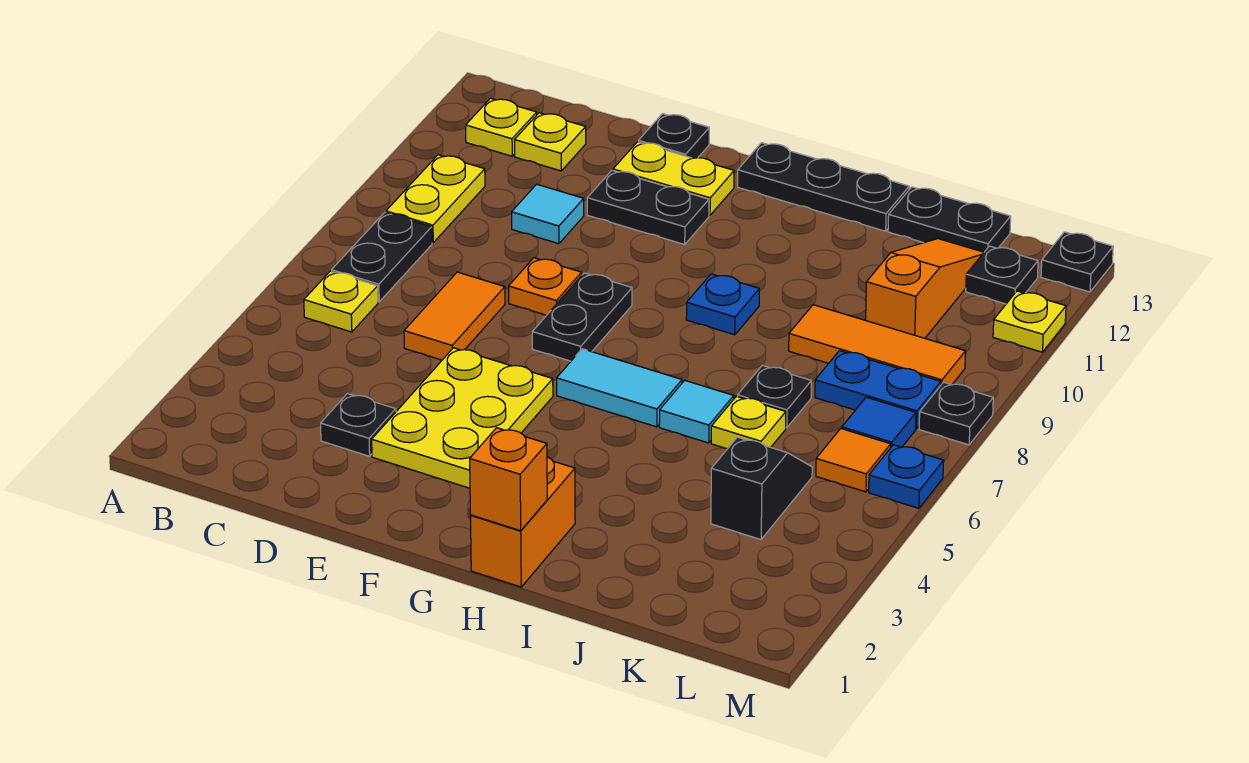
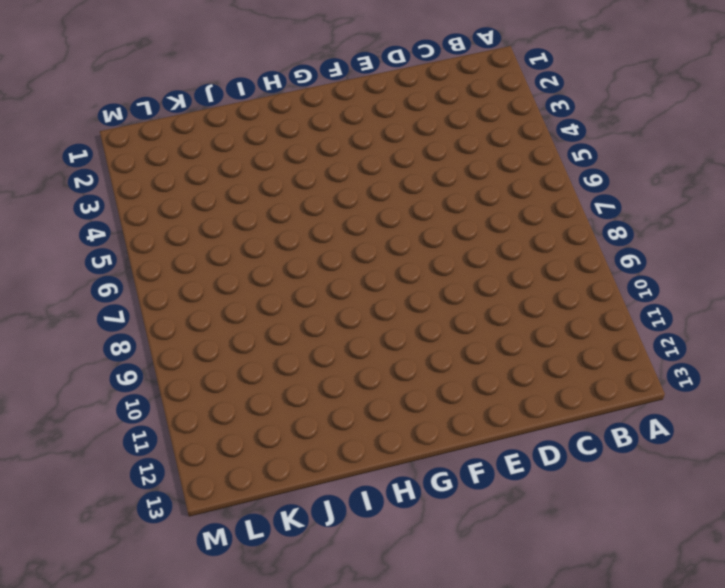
none -> yellow 1x1 plate [304,271,378,332]
none -> black 1x2 plate [332,213,432,302]
none -> yellow 1x2 plate [386,155,485,243]
none -> yellow 1x1 plate [466,98,537,156]

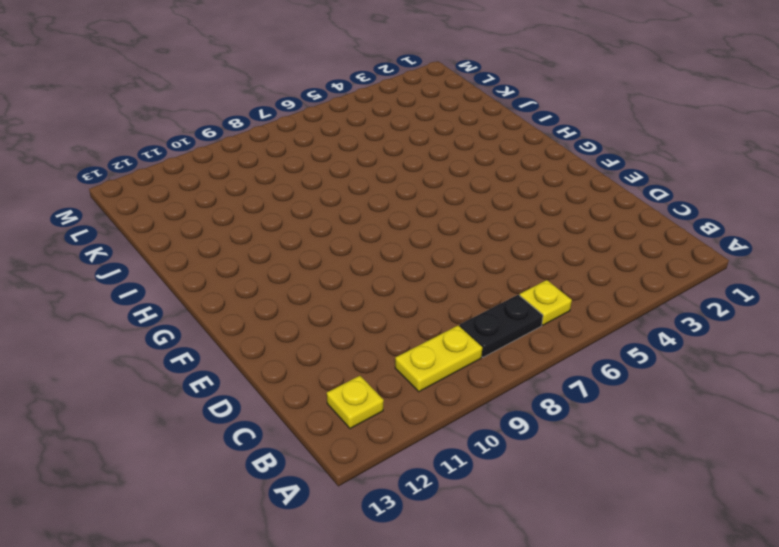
none -> yellow 1x1 plate [515,113,586,171]
none -> black 1x1 plate [321,394,396,456]
none -> orange 1x2 tile [404,272,505,360]
none -> cyan 1x1 tile [512,184,584,244]

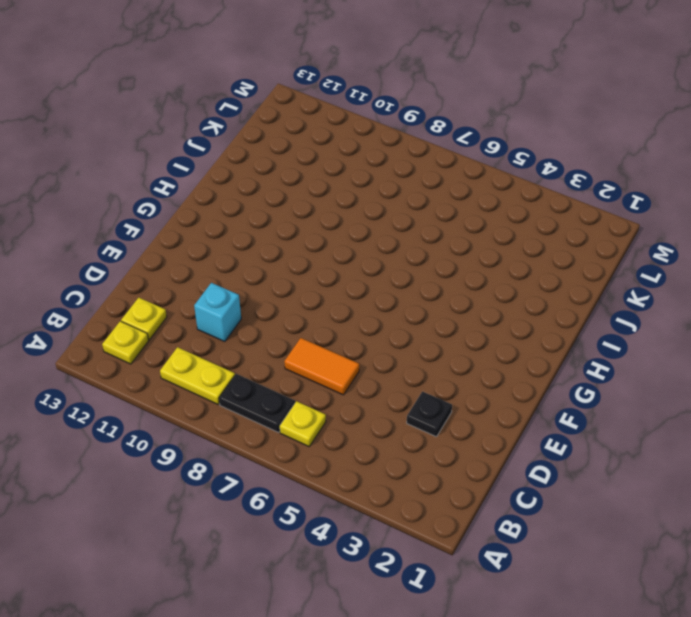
cyan 1x1 brick [194,283,241,342] -> cyan 1x1 tile [512,184,584,244]
none -> yellow 2x3 plate [372,348,553,488]
none -> orange 1x1 plate [509,258,582,315]
none -> black 1x2 plate [587,170,709,245]
none -> yellow 1x2 plate [613,142,734,215]

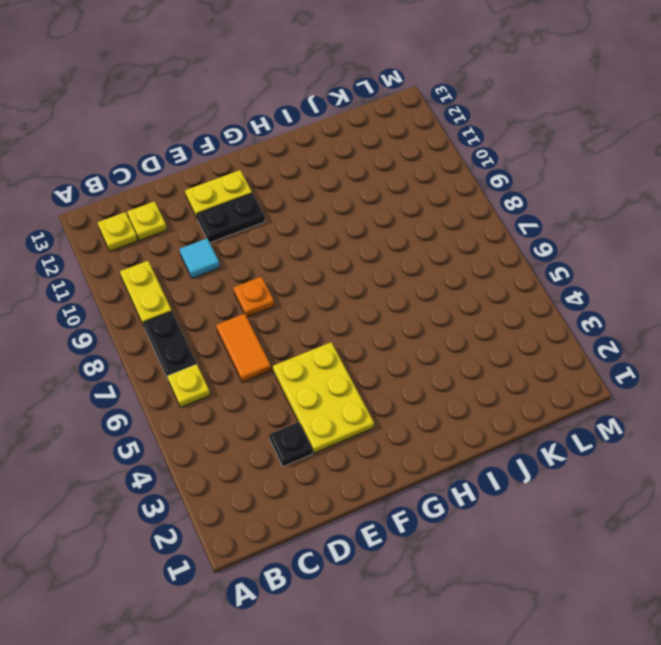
none -> black 1x1 plate [639,114,709,158]
none -> black 1x2 plate [532,273,632,361]
none -> cyan 1x2 tile [557,349,682,427]
none -> black 1x3 plate [738,143,909,231]

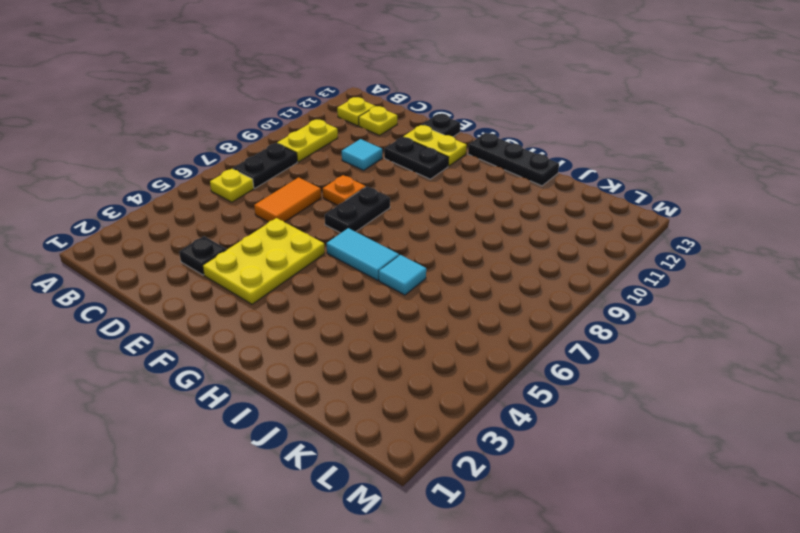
none -> orange 1x2 brick [470,457,575,587]
none -> blue 1x1 plate [686,274,759,335]
none -> yellow 1x1 plate [711,396,786,449]
none -> black 1x1 plate [738,365,811,428]

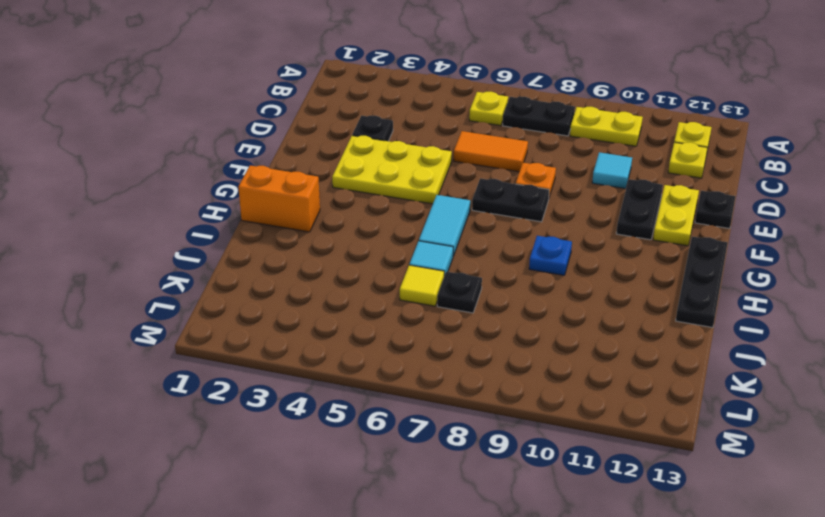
yellow 1x1 tile [400,265,444,306] -> yellow 1x1 plate [711,396,786,449]
none -> orange 1x3 tile [789,305,966,385]
none -> black 1x2 plate [888,187,1011,252]
none -> black 1x2 slope [711,437,812,540]
none -> blue 1x2 plate [815,351,941,429]

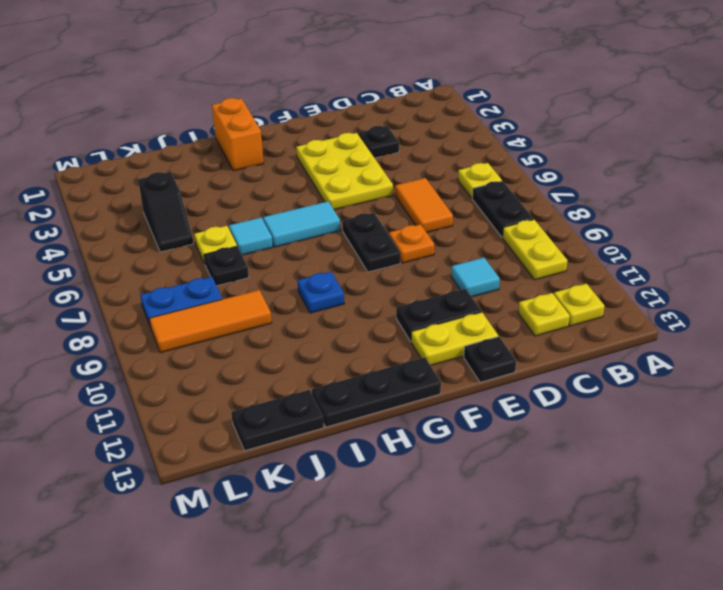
none -> orange 1x3 slope [866,239,984,338]
none -> orange 1x1 tile [816,429,891,492]
none -> blue 1x1 tile [842,397,916,447]
none -> black 1x1 plate [966,246,1038,304]

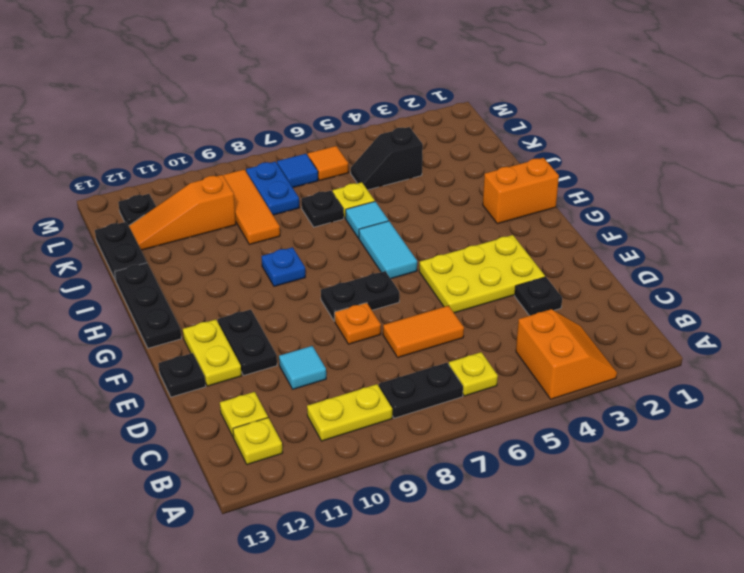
orange 2x2 slope [516,309,617,399] -> none
none -> blue 1x1 plate [869,445,944,508]
none -> black 1x1 plate [919,382,993,445]
none -> yellow 1x1 plate [993,291,1066,352]
none -> black 1x1 plate [1041,232,1113,292]

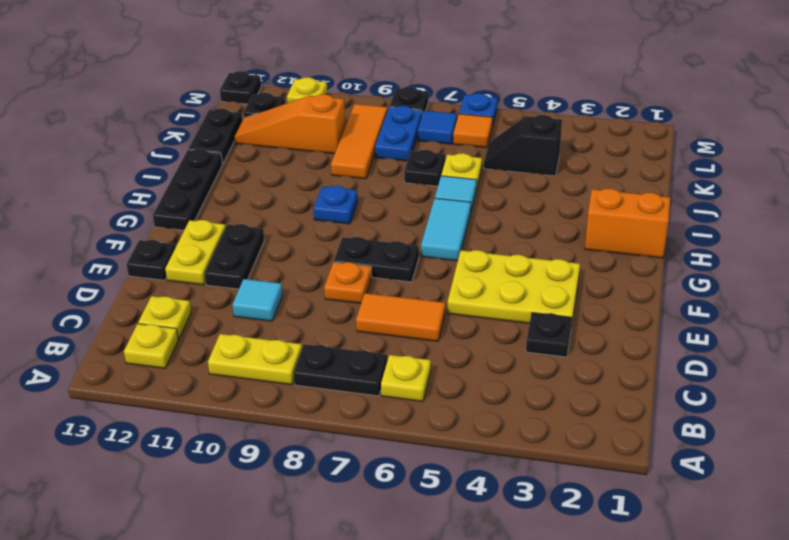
none -> orange 1x1 brick [470,428,547,531]

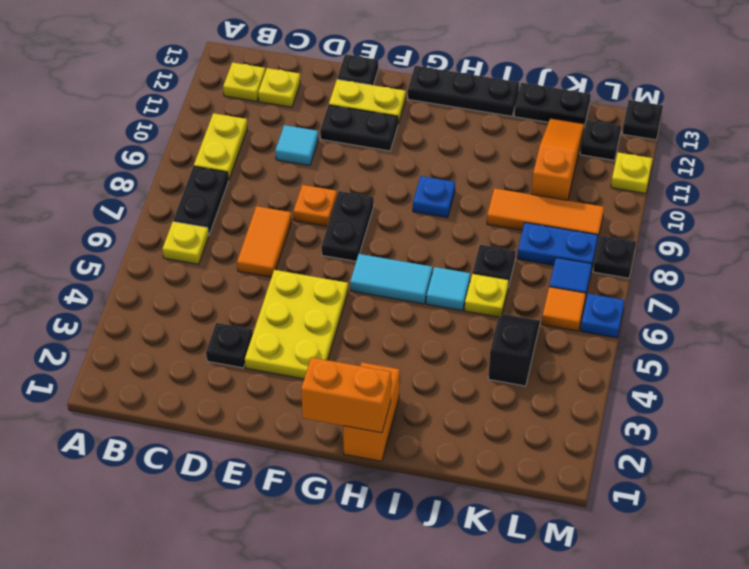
orange 1x2 brick [301,357,391,433] -> orange 1x1 brick [470,428,547,531]

